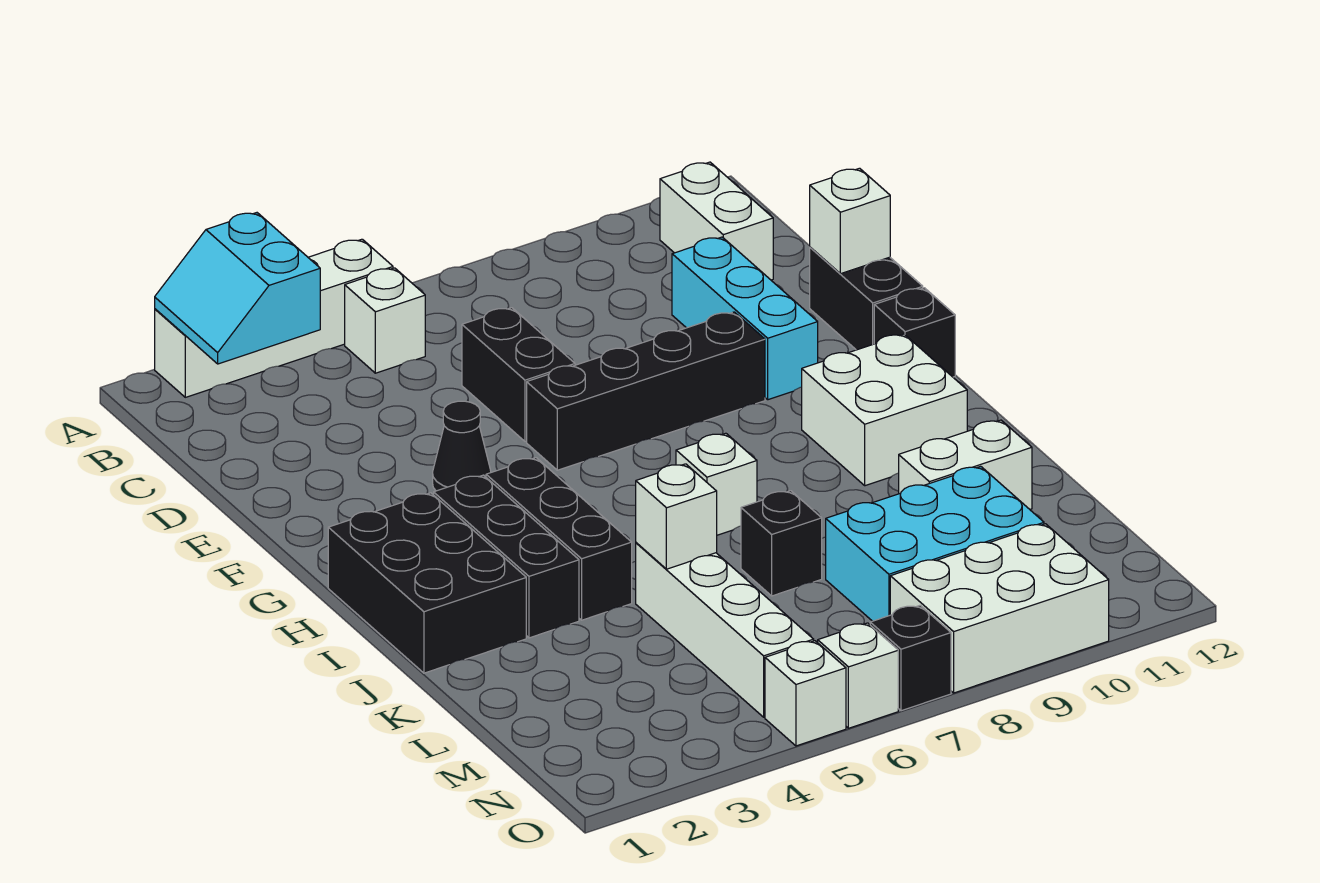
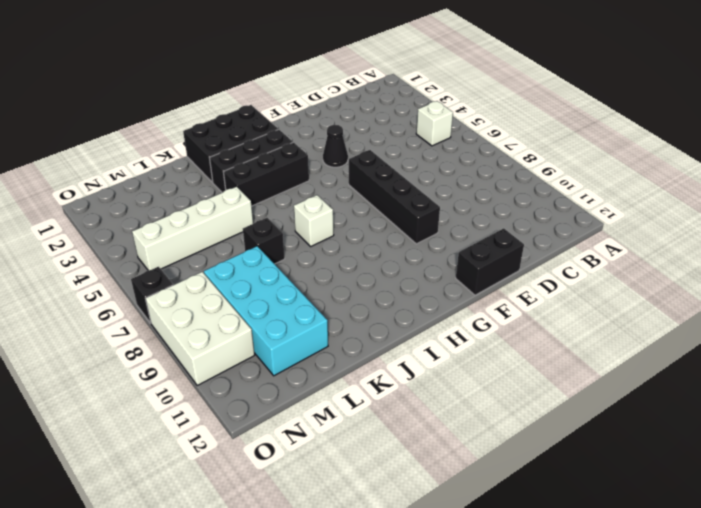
cyan 2x4 brick [204,246,328,376] -> cyan 2x3 brick [826,466,1044,621]
none -> white 1x4 brick [155,239,393,397]
none -> white 1x2 brick [660,162,773,280]
none -> black 1x2 brick [462,308,575,442]

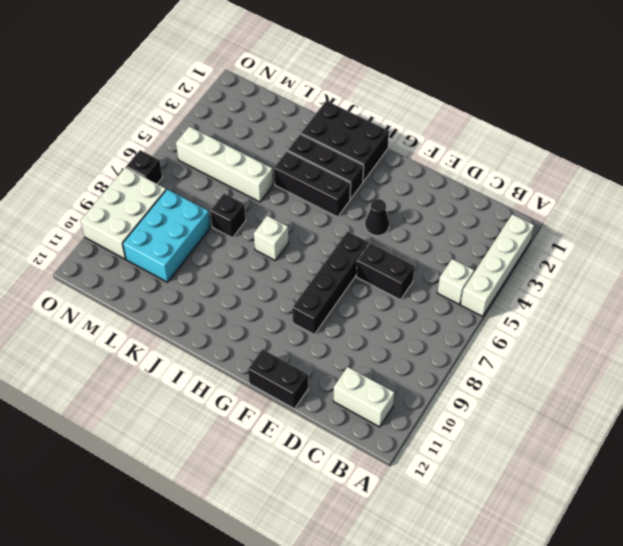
none -> cyan 1x3 brick [672,237,818,400]
none -> black 1x1 brick [874,288,955,377]
none -> white 2x2 brick [802,334,967,486]

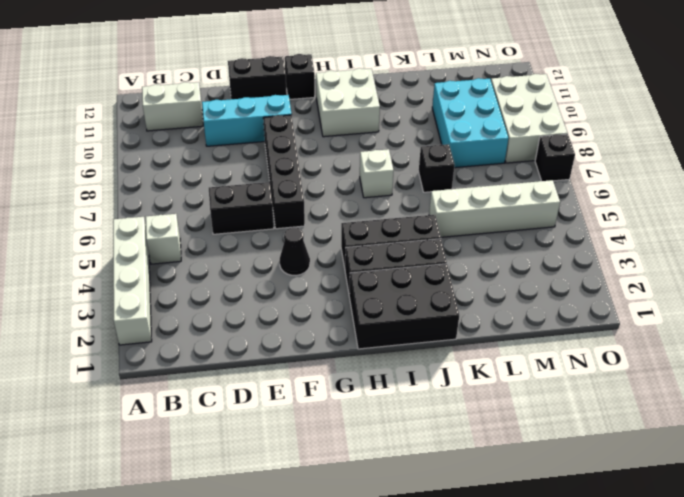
none -> white 1x2 brick [899,420,1032,509]
none -> white 1x1 brick [765,641,846,746]
none -> white 1x1 brick [818,623,898,728]

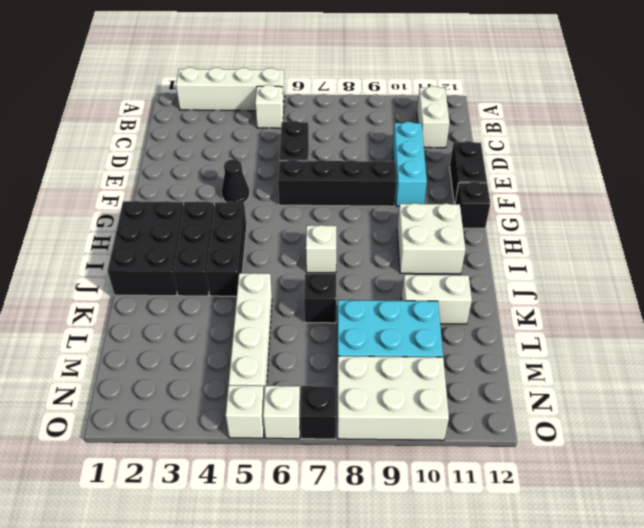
none -> cyan 2x2 slope [155,213,320,364]
none -> white 1x1 brick [810,168,890,274]
none -> white 1x1 brick [636,464,717,569]

